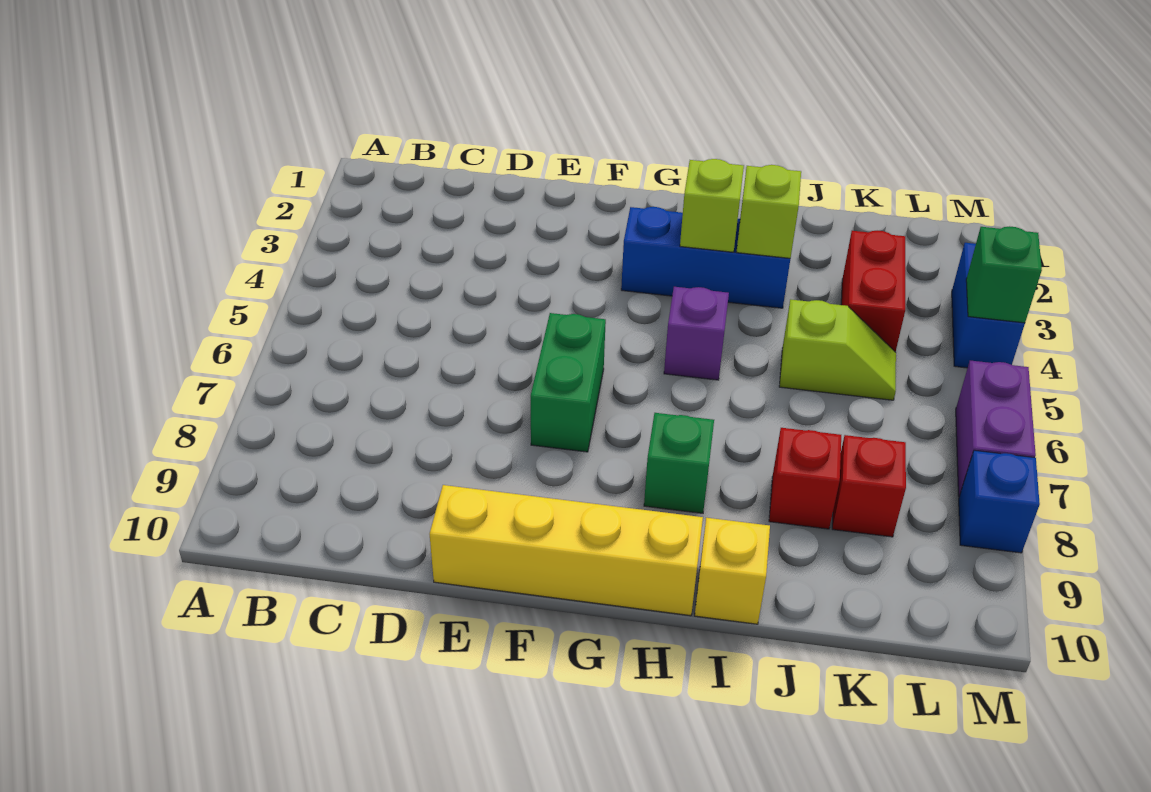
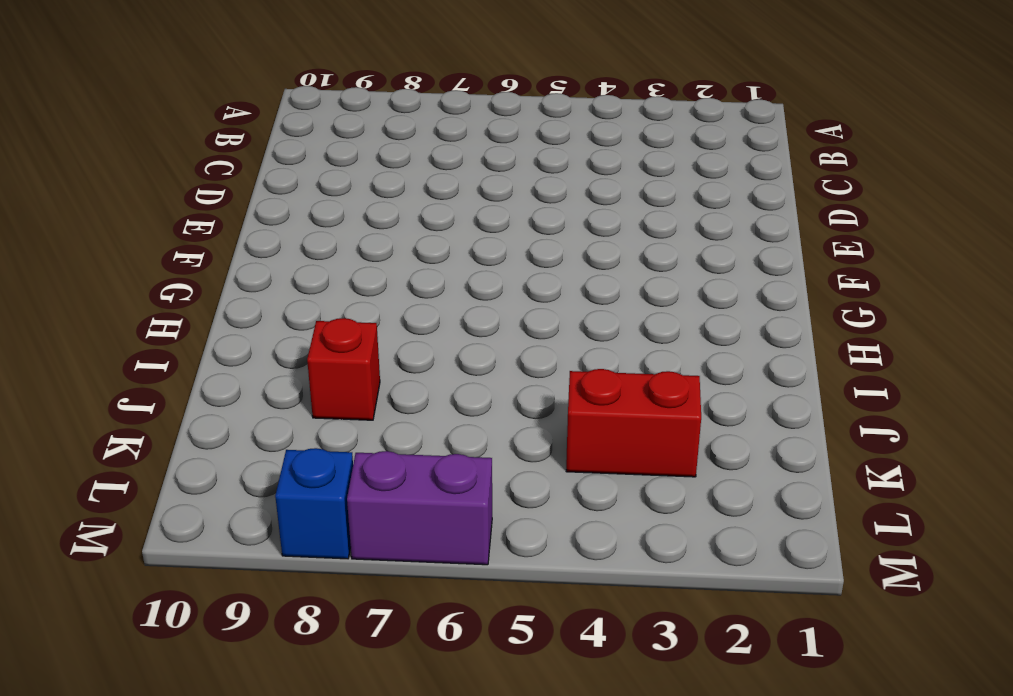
none -> yellow 1x4 brick [430,485,703,616]
none -> green 1x2 brick [531,313,606,452]
none -> blue 1x3 brick [621,207,790,308]

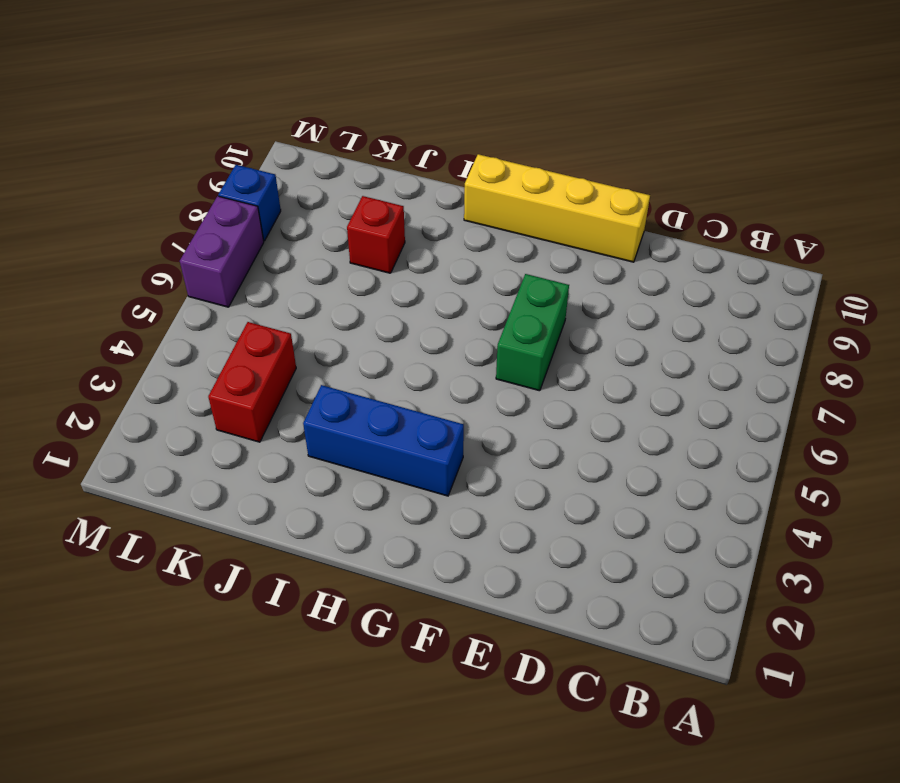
none -> purple 1x1 brick [664,287,729,380]
none -> green 1x1 brick [644,413,714,513]
none -> yellow 1x1 brick [695,518,770,624]

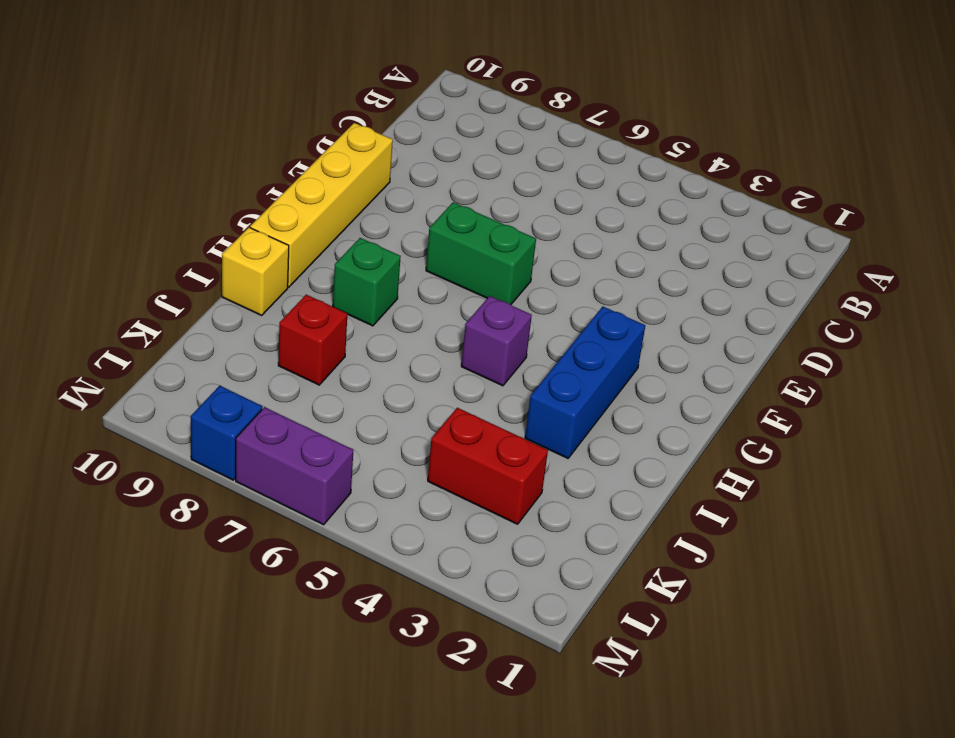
none -> lime 1x2 slope [779,299,896,400]
none -> red 1x1 brick [832,435,906,537]
none -> blue 1x2 brick [952,243,1025,368]

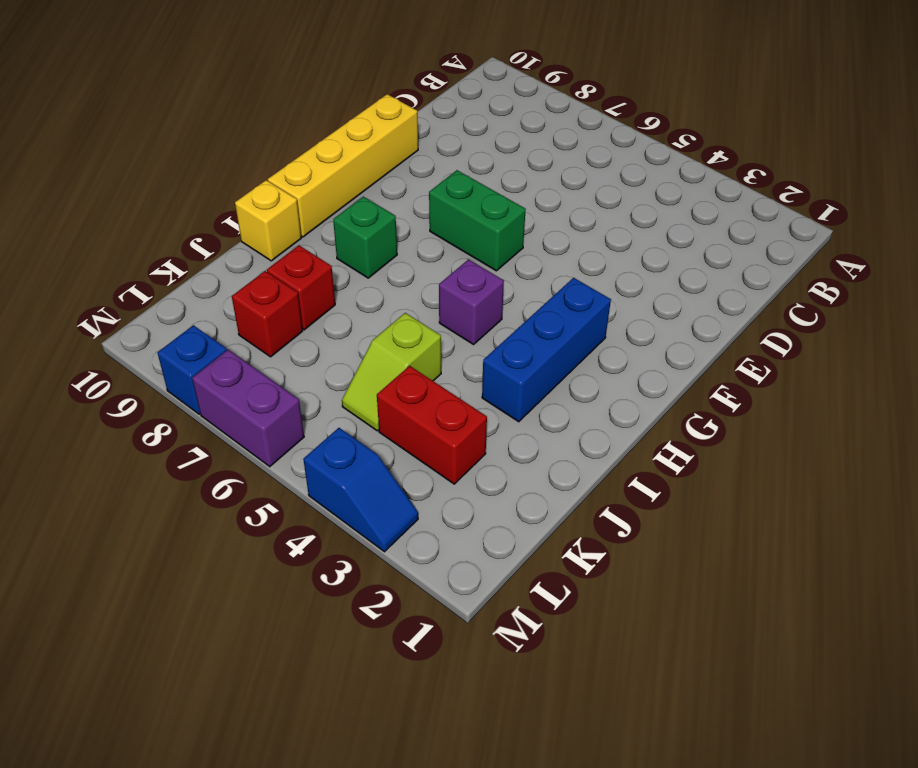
blue 1x2 slope [303,428,418,552] -> blue 1x2 brick [952,243,1025,368]
none -> lime 1x1 brick [680,159,744,252]
none -> lime 1x1 brick [737,165,801,258]
none -> green 1x1 brick [966,226,1042,323]

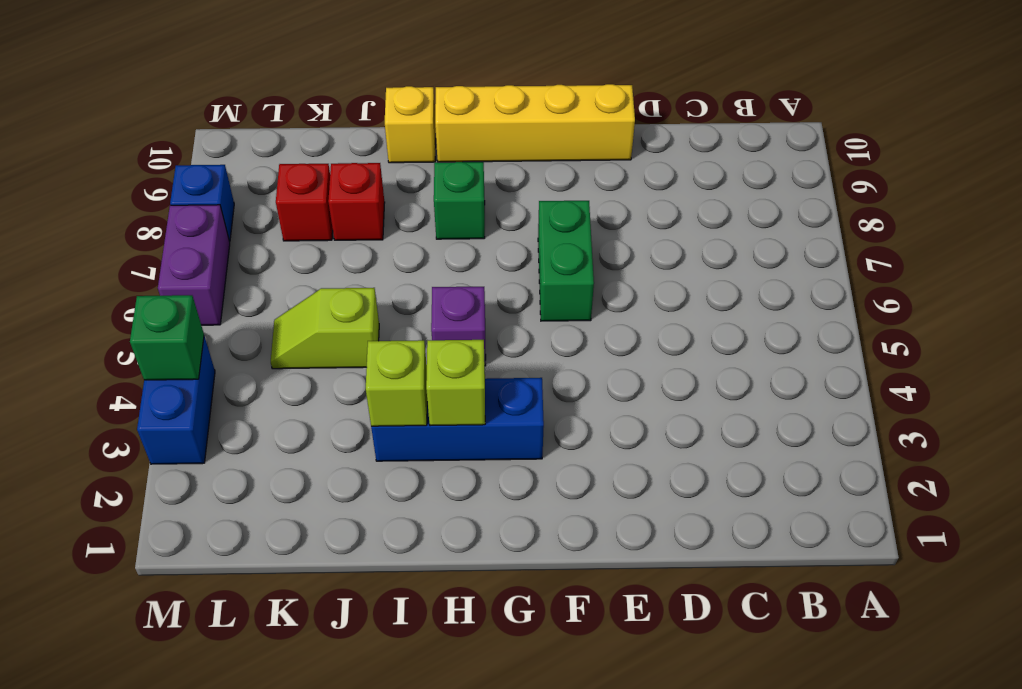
none -> red 1x2 brick [841,231,905,352]

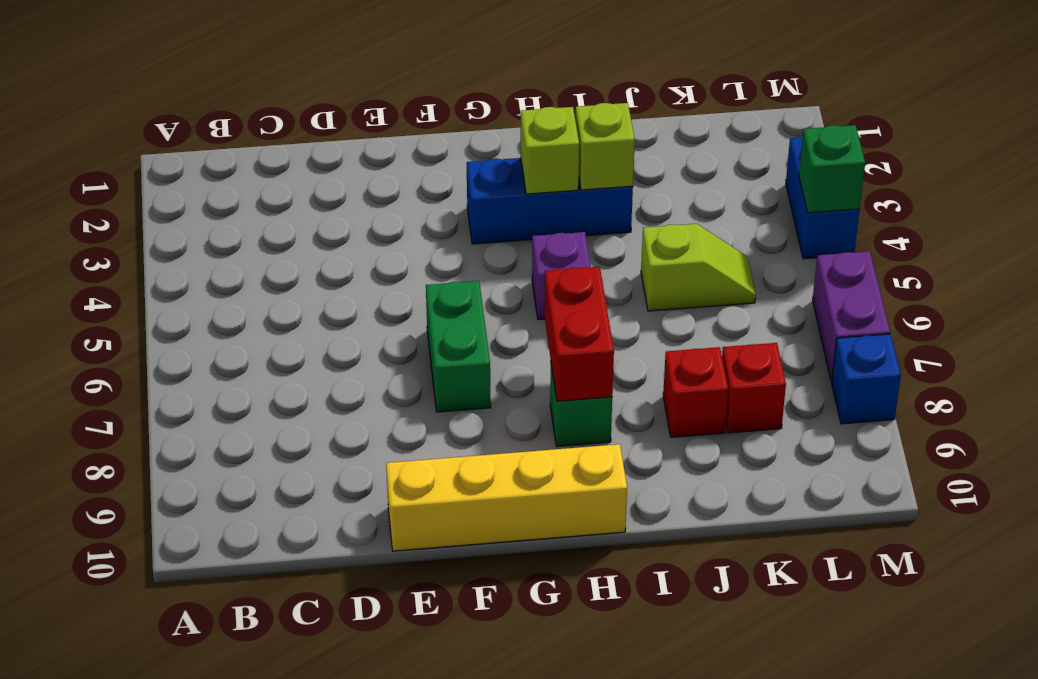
red 1x2 brick [544,267,614,401] -> red 1x2 brick moved to [841,231,905,352]
none -> yellow 1x1 brick [695,518,770,624]

